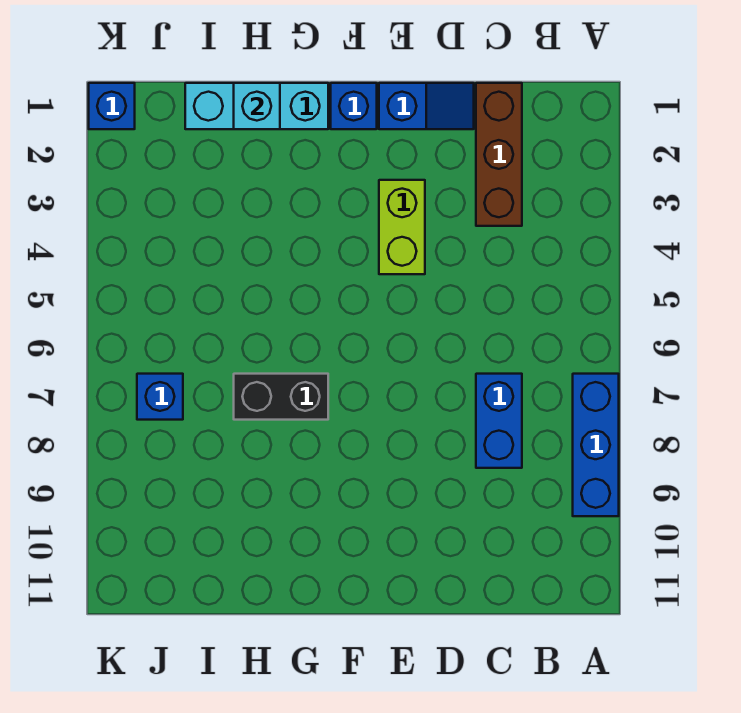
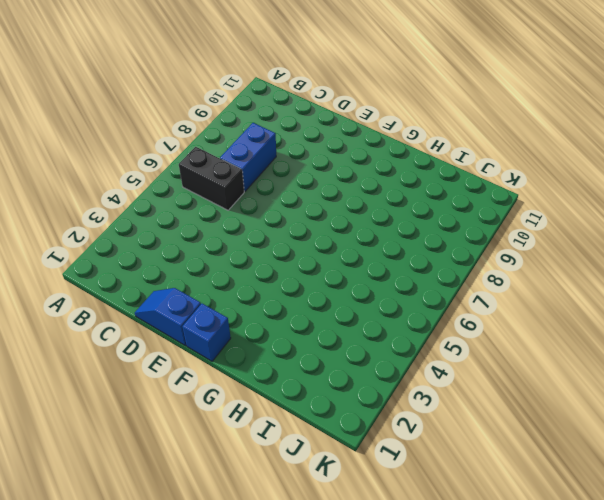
black 1x2 brick [179,147,244,210] -> black 1x2 brick moved to [234,374,328,420]
none -> blue 1x3 brick [573,374,619,516]
none -> brown 1x3 brick [476,83,522,226]

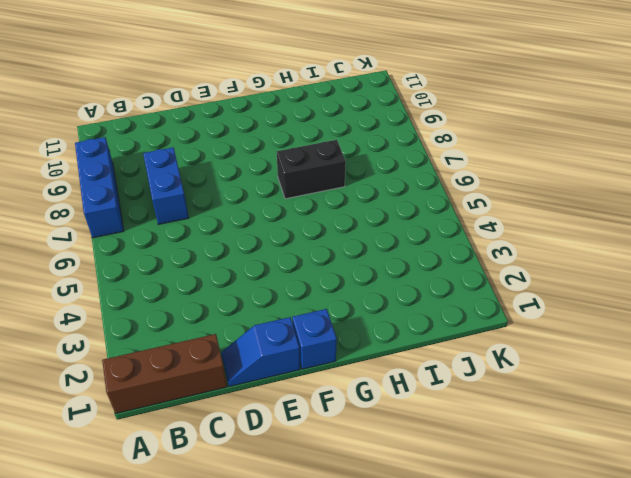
brown 1x3 brick [102,334,227,414] -> brown 1x3 brick turned to [476,83,522,226]
none -> lime 1x2 brick [379,180,425,274]
none -> cyan 1x3 brick [185,83,328,129]

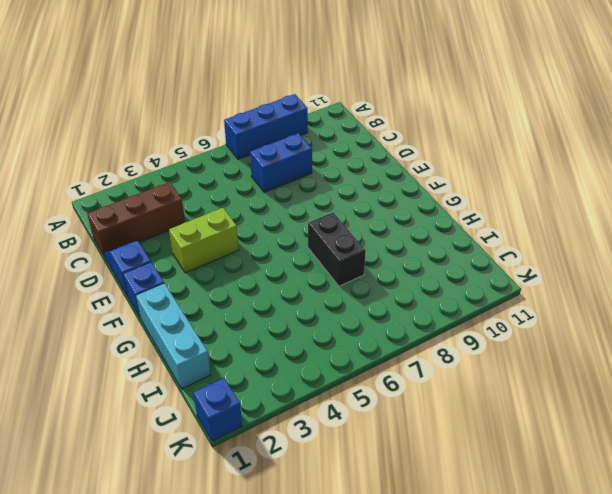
none -> blue 1x1 brick [137,374,183,420]
none -> cyan 1x1 brick [234,83,280,129]

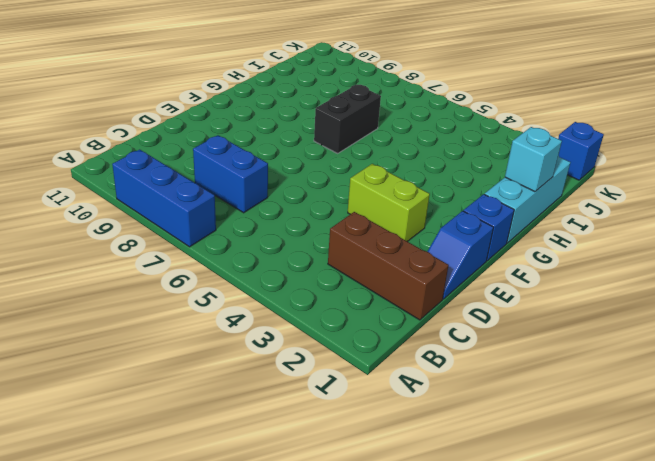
none -> blue 1x1 brick [137,374,183,420]

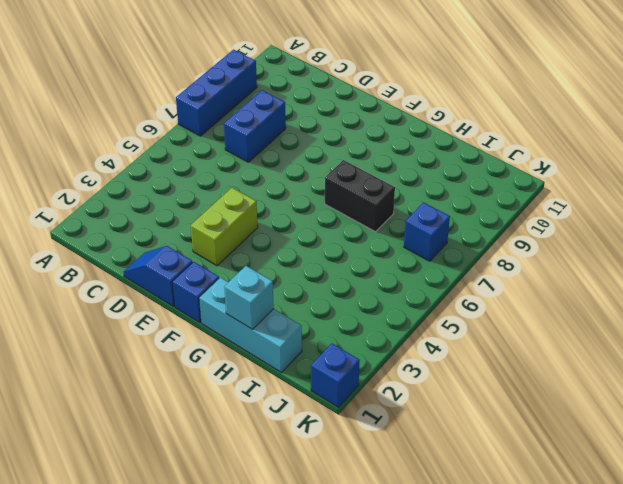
none -> brown 1x3 brick [476,83,522,226]

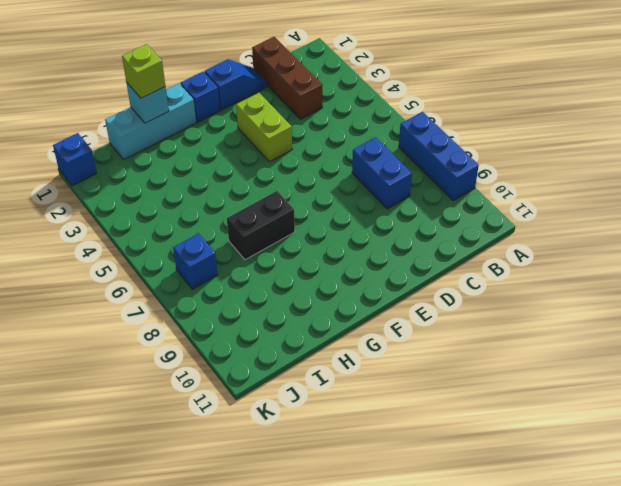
lime 1x1 brick [122,44,165,98] -> none

